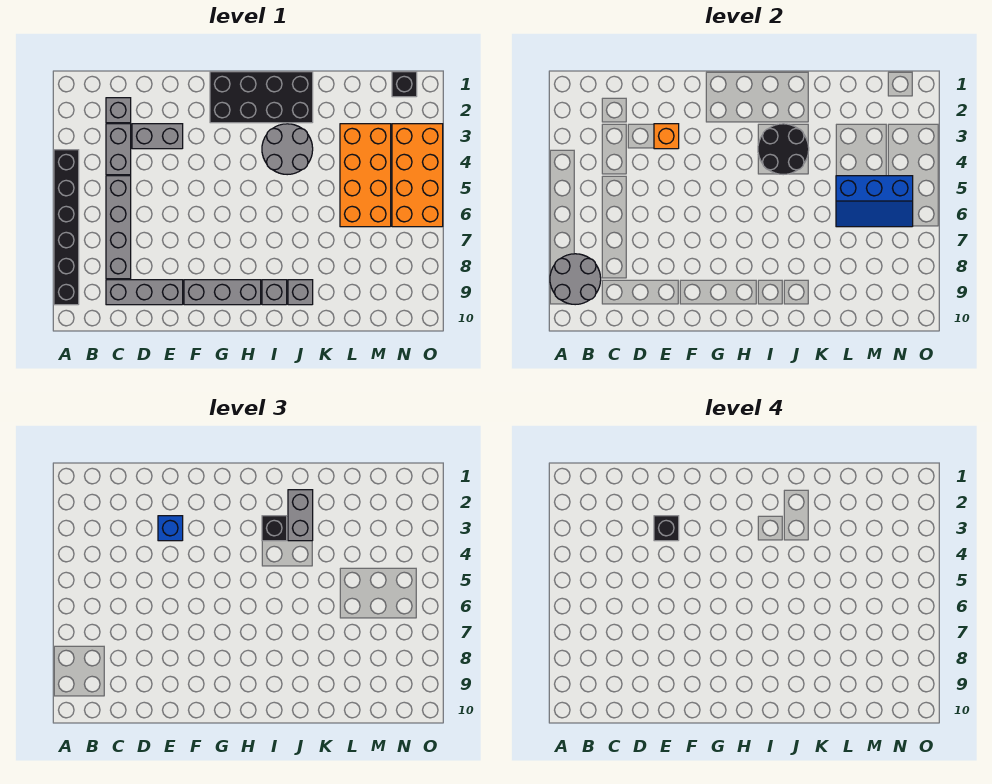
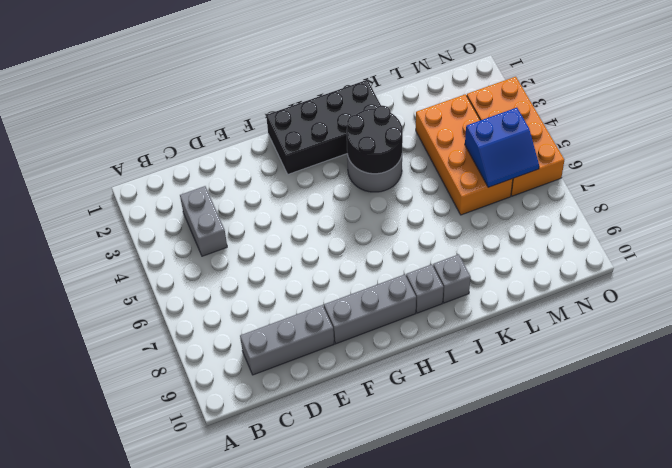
blue 2x2 slope [465,108,539,187] -> blue 2x3 slope [836,176,913,227]
none -> black 1x6 brick [54,150,79,305]
none -> grey 1x1 brick [106,98,131,123]
none -> grey 1x4 brick [106,176,131,279]

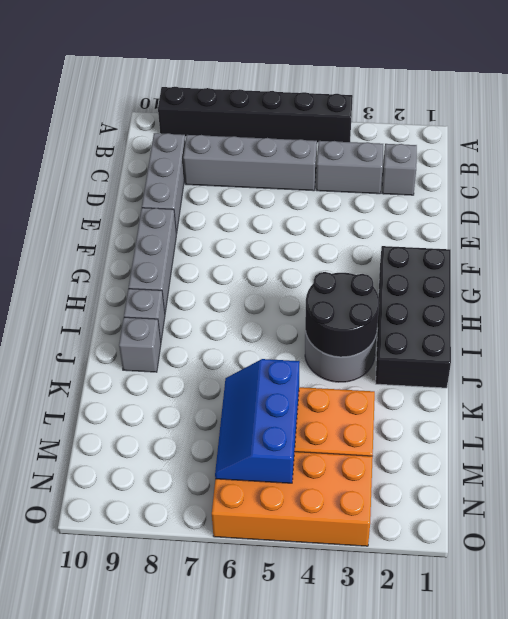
none -> grey 1x2 brick [132,124,183,149]
none -> black 1x1 brick [392,72,417,97]
none -> grey 2x2 round brick [550,254,601,305]

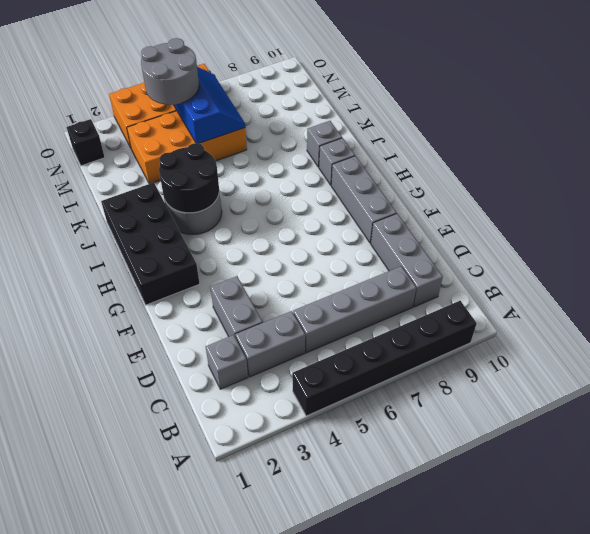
grey 2x2 round brick [141,38,199,105] -> grey 2x2 round brick moved to [550,254,601,305]
none -> orange 1x1 brick [654,124,679,149]
none -> blue 1x1 brick [158,516,183,541]
none -> black 1x1 brick [262,516,287,541]

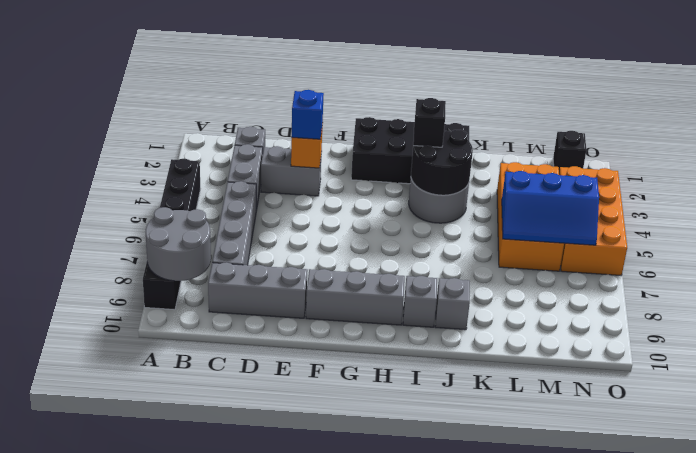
none -> grey 1x2 brick [288,490,313,541]
none -> black 1x1 brick [654,516,679,541]

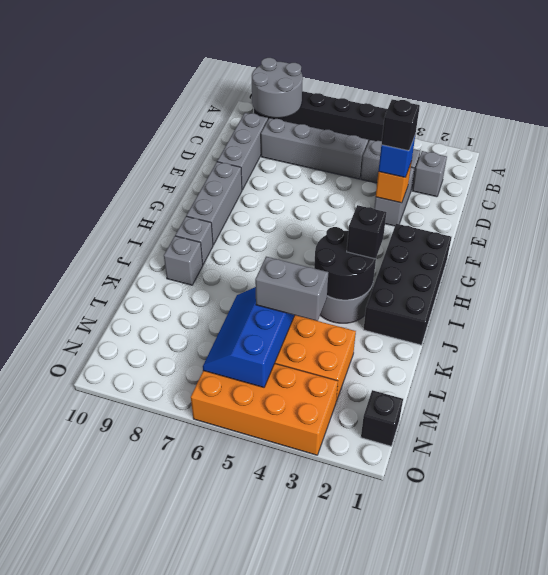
grey 1x2 brick [255,257,328,321] -> grey 1x2 brick moved to [288,490,313,541]

